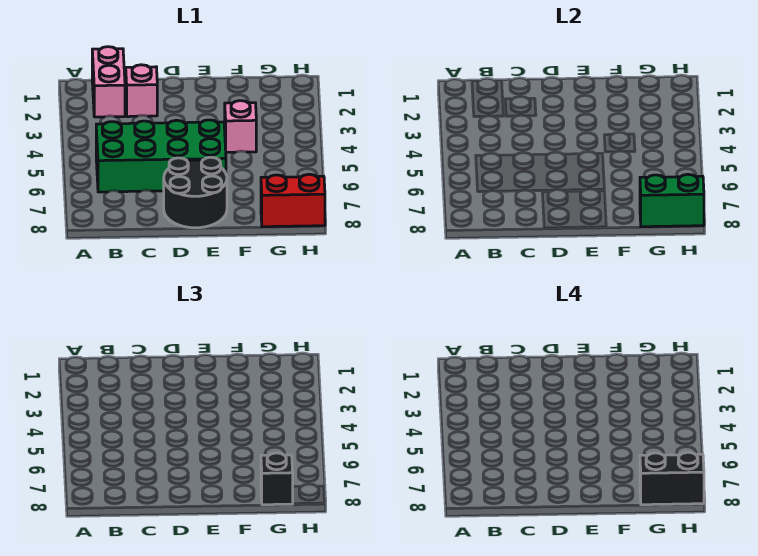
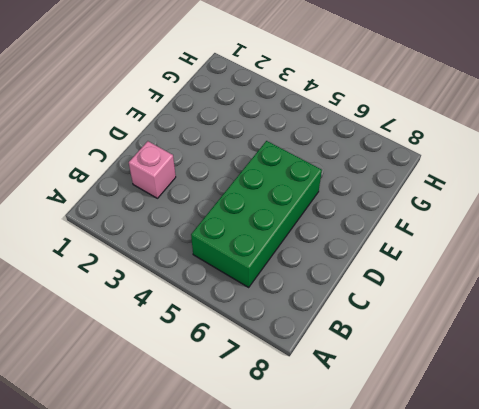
none -> pink 1x2 brick [92,47,125,117]
none -> black 2x2 round brick [164,157,227,228]

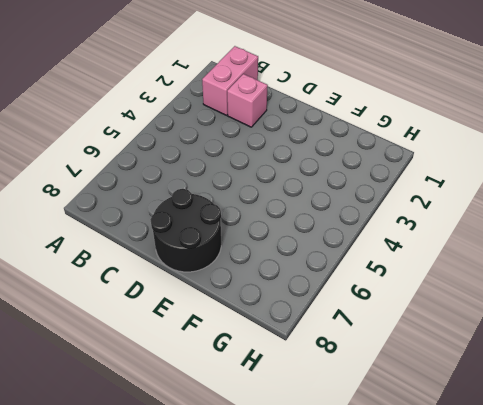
none -> green 2x4 brick [96,120,226,192]
none -> pink 1x1 brick [225,101,256,152]

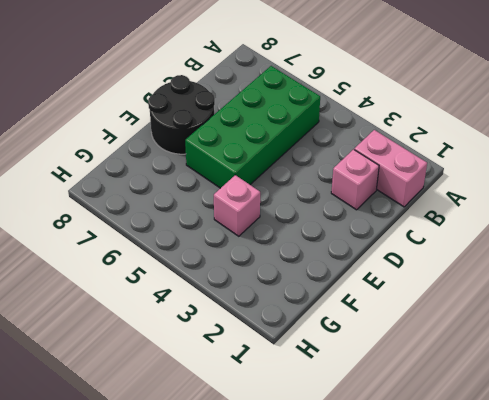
none -> red 1x2 brick [261,174,325,227]
none -> green 1x2 brick [640,174,704,227]

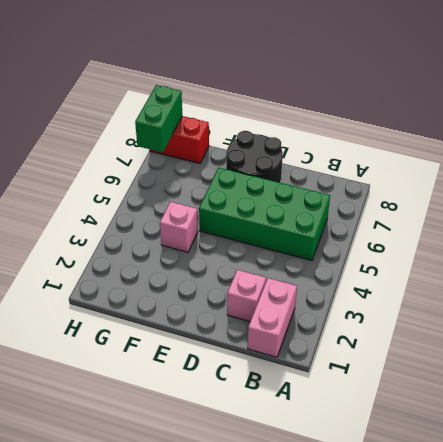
green 1x2 brick [135,85,182,152] -> green 1x2 brick turned to [640,174,704,227]
none -> black 1x1 brick [261,453,293,505]
none -> black 1x2 brick [640,452,704,505]

